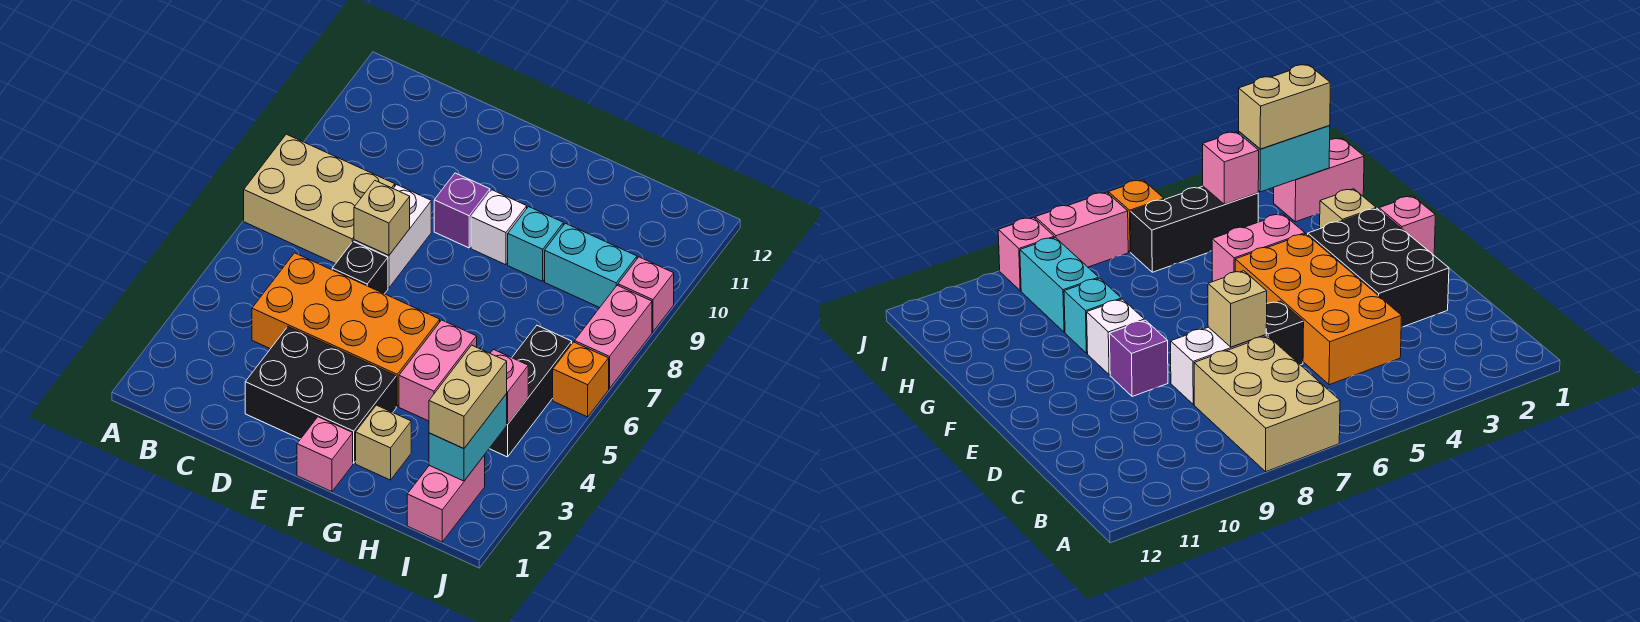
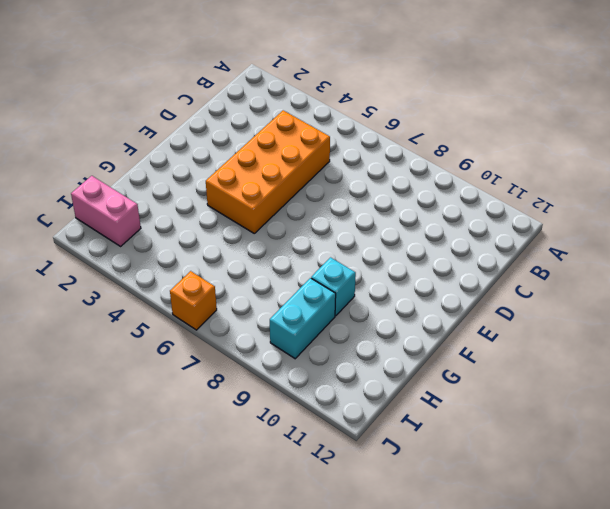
none -> tan 2x3 brick [244,134,395,264]
none -> black 2x3 brick [245,327,396,463]
none -> black 1x1 brick [332,241,388,294]

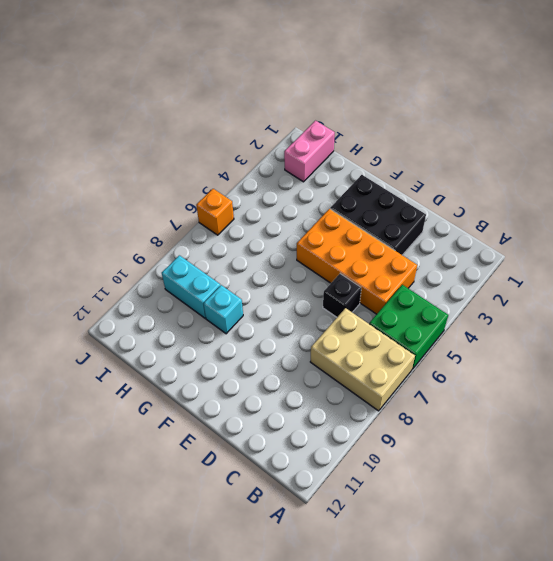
green 2x2 brick [369,285,448,369] -> none
none -> white 1x2 brick [354,185,431,288]
none -> purple 1x1 brick [434,173,490,248]
none -> pink 1x1 brick [297,417,353,492]

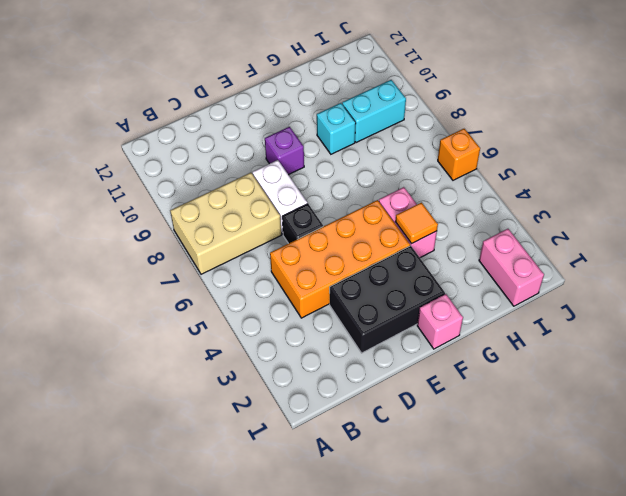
orange 1x1 tile [395,203,438,244] -> none
none -> white 1x1 brick [471,190,527,265]
none -> tan 1x1 brick [356,405,411,480]
none -> black 1x3 brick [489,325,572,457]

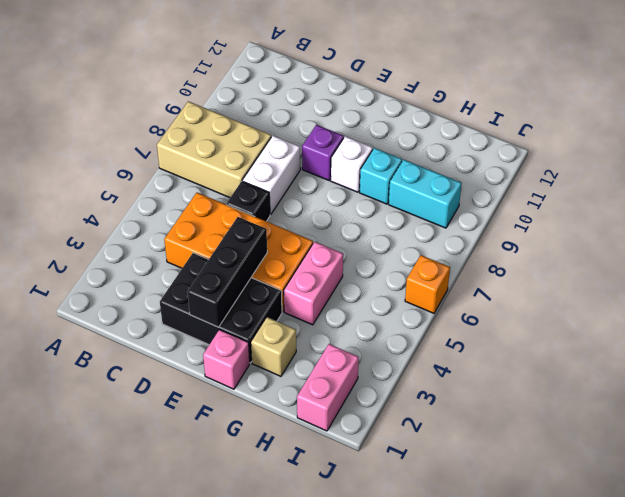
black 1x3 brick [187,217,267,327] -> black 1x3 brick moved to [489,325,572,457]
none -> pink 1x2 brick [575,285,652,389]
none -> pink 1x1 brick [618,257,674,332]
none -> tan 1x1 brick [354,181,410,255]

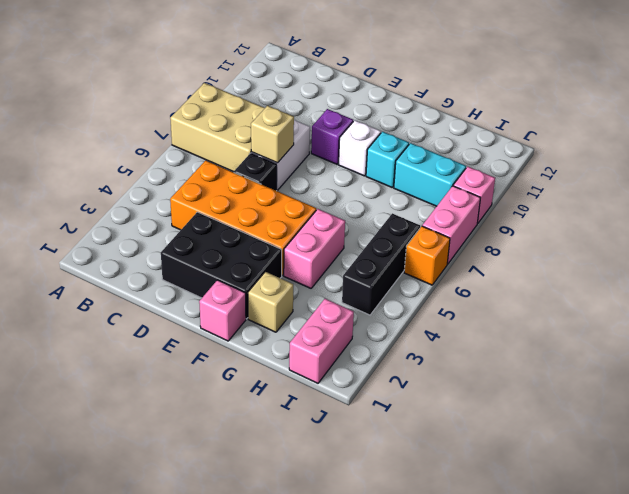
none -> cyan 1x2 brick [429,394,507,481]
none -> pink 1x1 brick [490,349,528,425]
none -> tan 1x2 brick [429,345,507,449]

